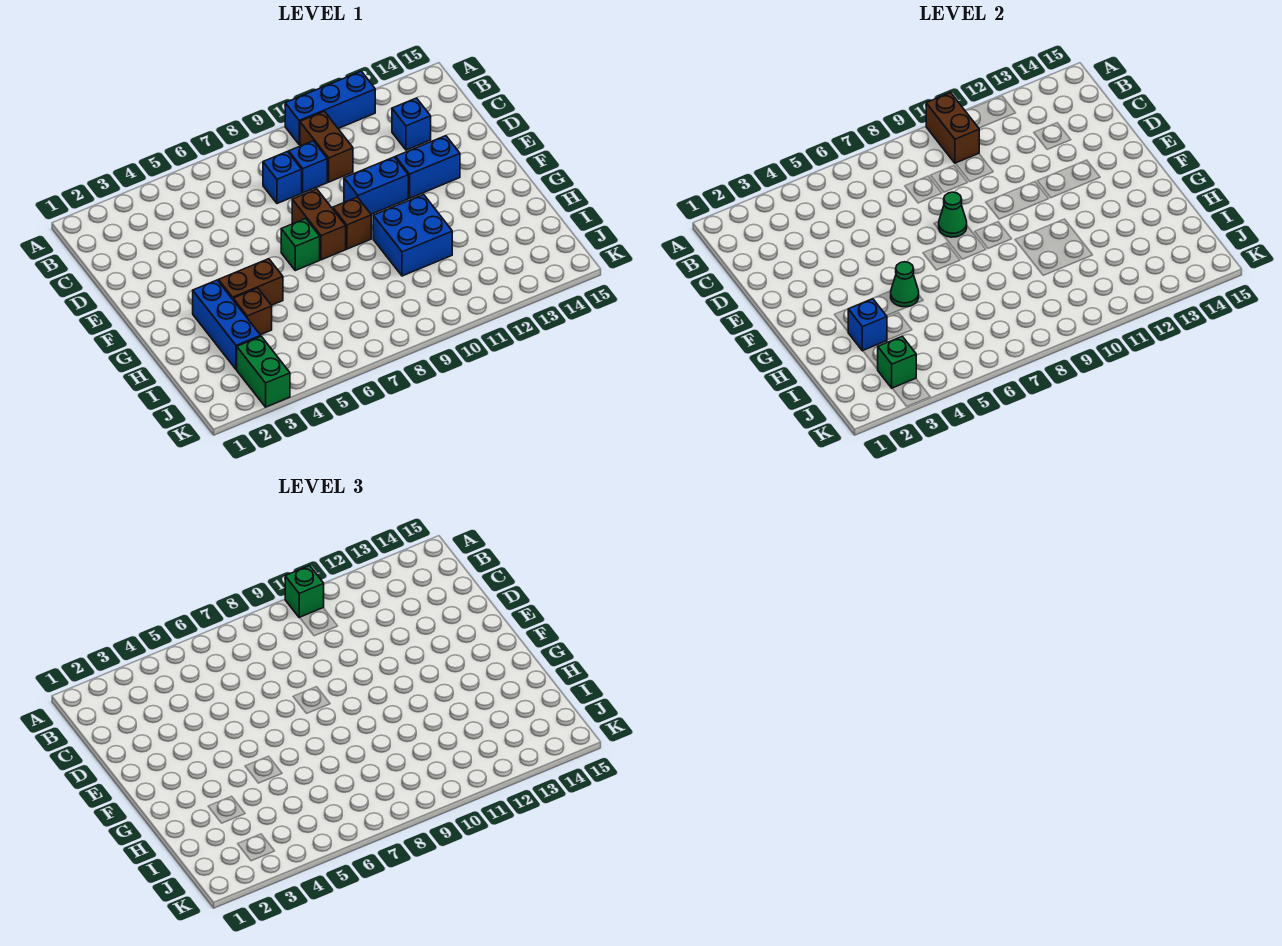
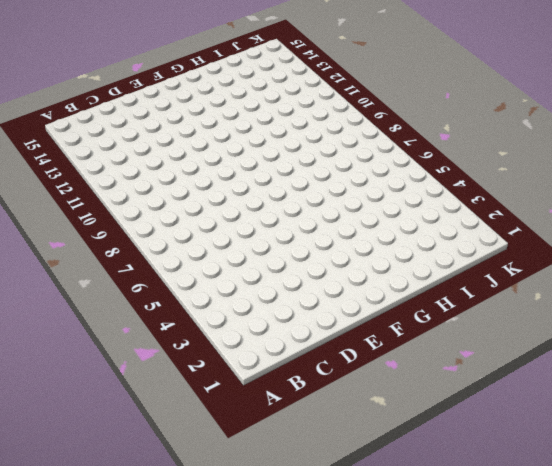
none -> blue 1x3 brick [285,71,375,144]
none -> brown 1x2 brick [300,111,353,182]
none -> blue 1x1 brick [263,151,302,203]

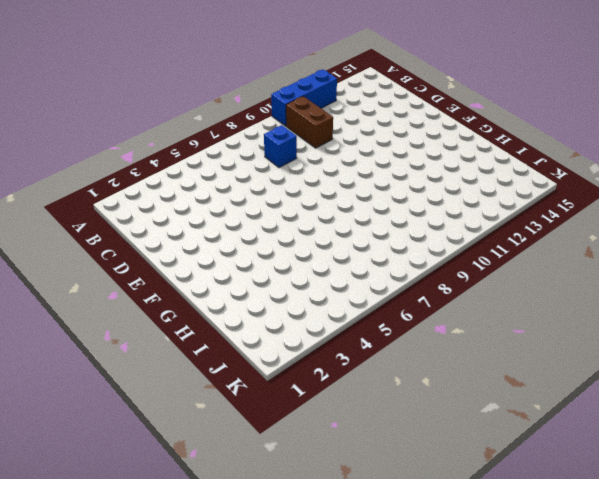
none -> blue 1x1 brick [289,141,327,193]
none -> blue 1x1 brick [392,98,431,150]
none -> brown 1x2 brick [292,189,346,260]

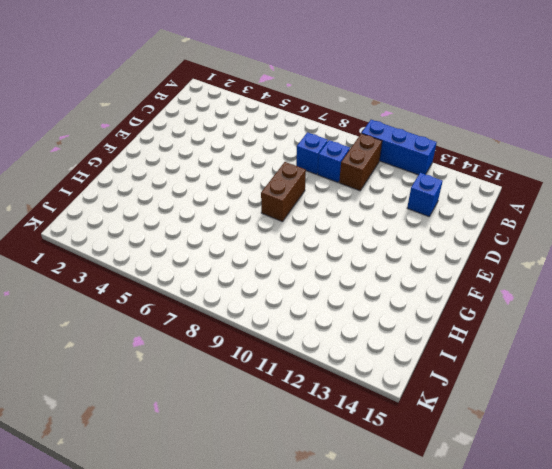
none -> blue 1x2 brick [344,157,408,214]
none -> blue 1x2 brick [396,136,460,198]
none -> green 1x1 brick [281,219,320,270]

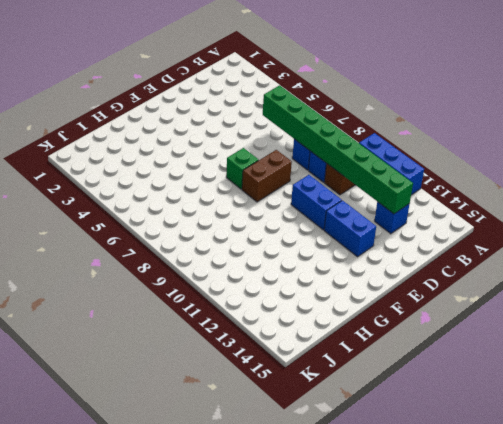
green 1x8 brick [263,85,413,214] -> none
none -> brown 1x1 brick [333,197,371,249]
none -> blue 1x3 brick [193,280,261,370]
none -> brown 1x2 brick [219,259,283,305]

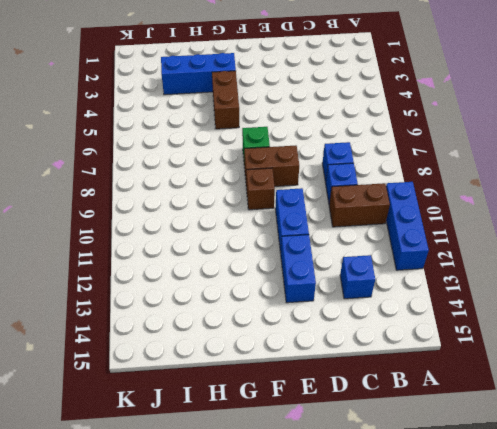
none -> blue 2x2 brick [373,195,452,276]
none -> brown 1x1 brick [233,288,272,335]
none -> green 1x2 brick [237,336,290,407]

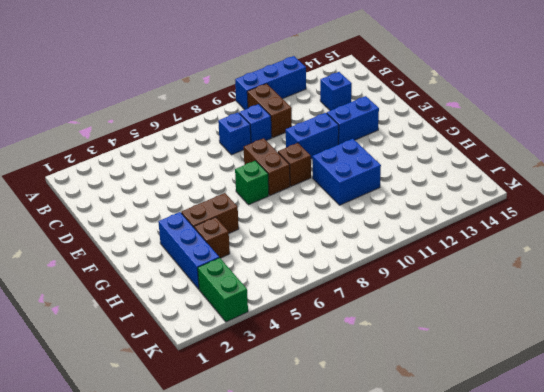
none -> brown 1x2 brick [926,93,979,163]
none -> green 1x1 cone [939,192,967,237]
none -> green 1x1 cone [891,262,919,307]

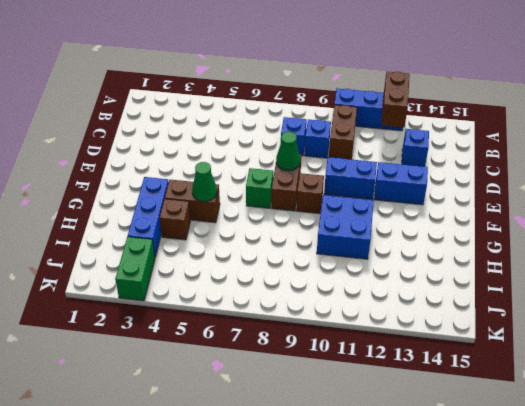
brown 1x2 brick [381,72,410,127] -> brown 1x2 brick moved to [926,93,979,163]
none -> blue 1x1 brick [848,299,887,351]
none -> green 1x1 brick [878,336,916,388]
none -> green 1x1 brick [285,566,324,618]

